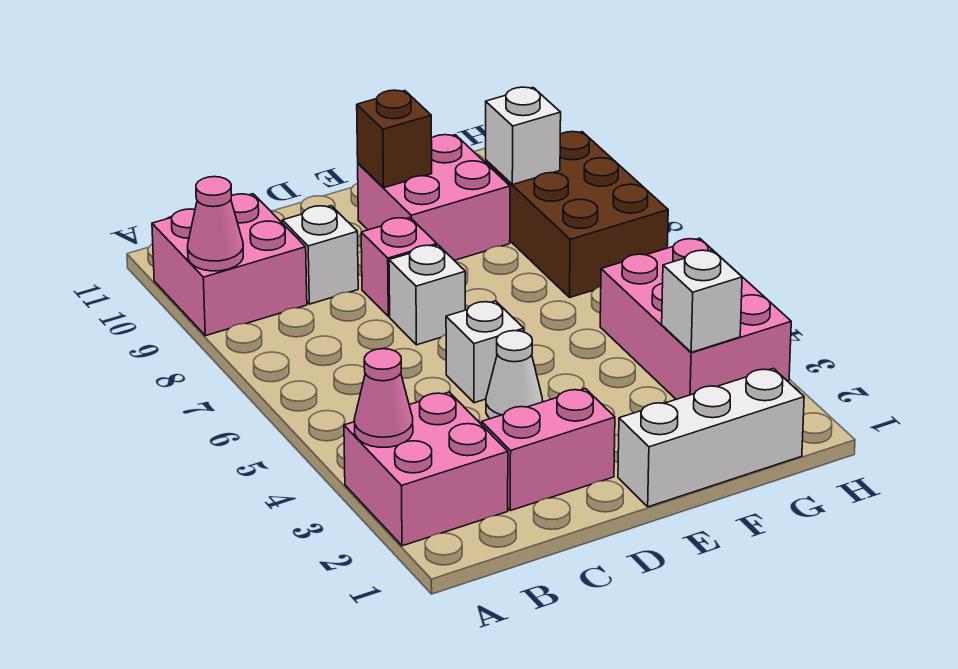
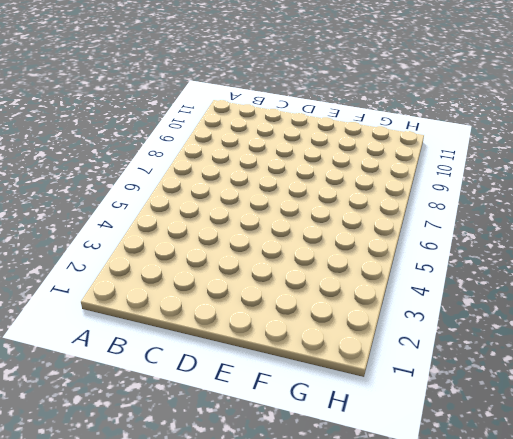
none -> pink 2x2 brick [344,392,508,546]
none -> pink 2x2 brick [152,194,307,336]
none -> pink 1x2 brick [482,389,615,511]

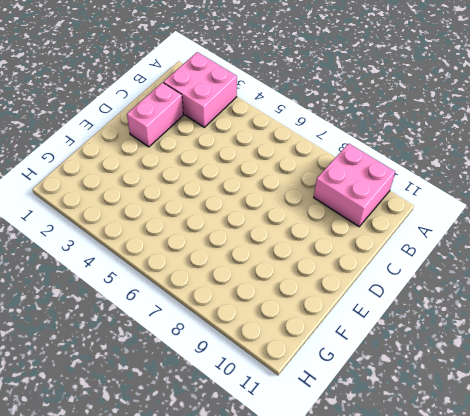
none -> white 1x1 brick [282,206,358,304]
none -> white 1x1 cone [486,331,543,419]
none -> white 1x1 brick [446,301,524,403]

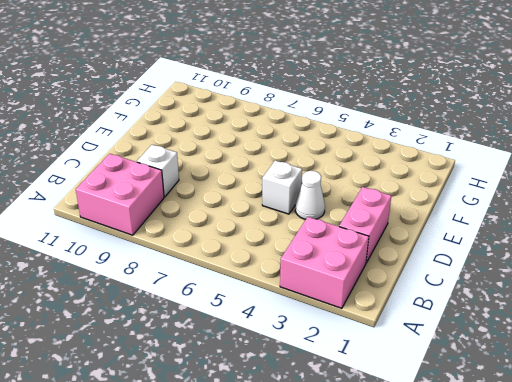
none -> white 1x1 brick [389,245,465,345]
none -> pink 1x1 brick [361,218,437,317]
none -> white 1x3 brick [618,368,804,507]

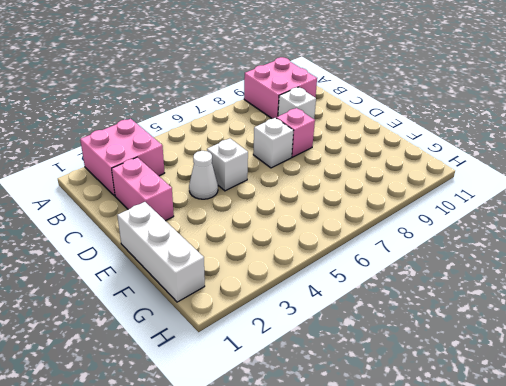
none -> pink 2x2 brick [358,135,510,260]
none -> pink 2x3 brick [600,238,791,399]
none -> brown 2x3 brick [486,132,668,297]

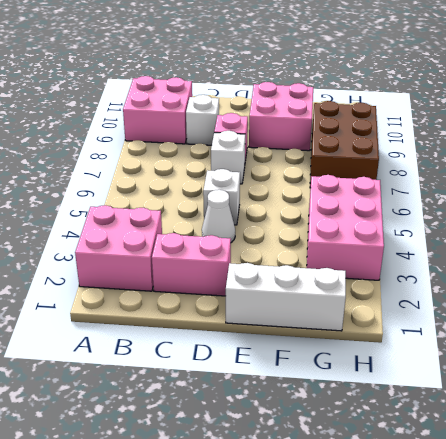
none -> pink 1x1 cone [354,349,413,447]
none -> pink 1x1 cone [188,177,243,271]
none -> brown 1x1 brick [357,90,432,188]

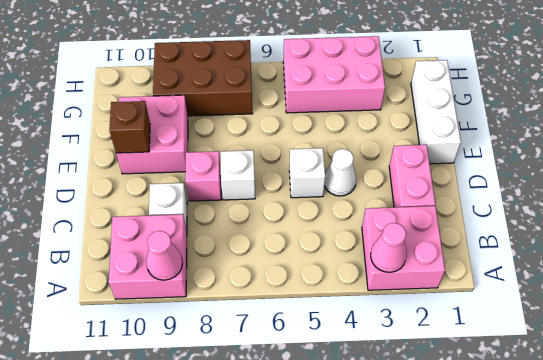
none -> white 1x1 brick [662,250,742,352]
none -> white 1x1 brick [486,87,561,185]

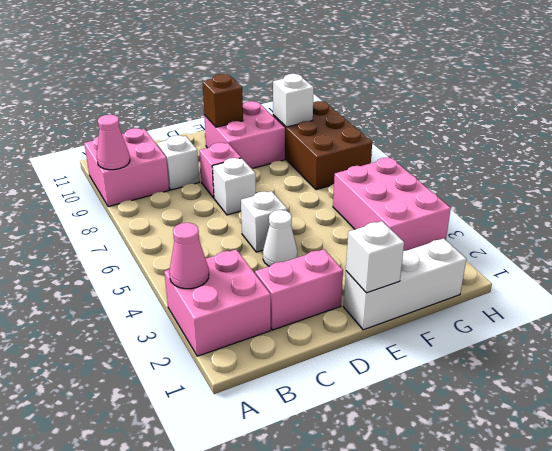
white 1x1 brick [346,221,404,293] -> white 1x1 brick moved to [662,250,742,352]

